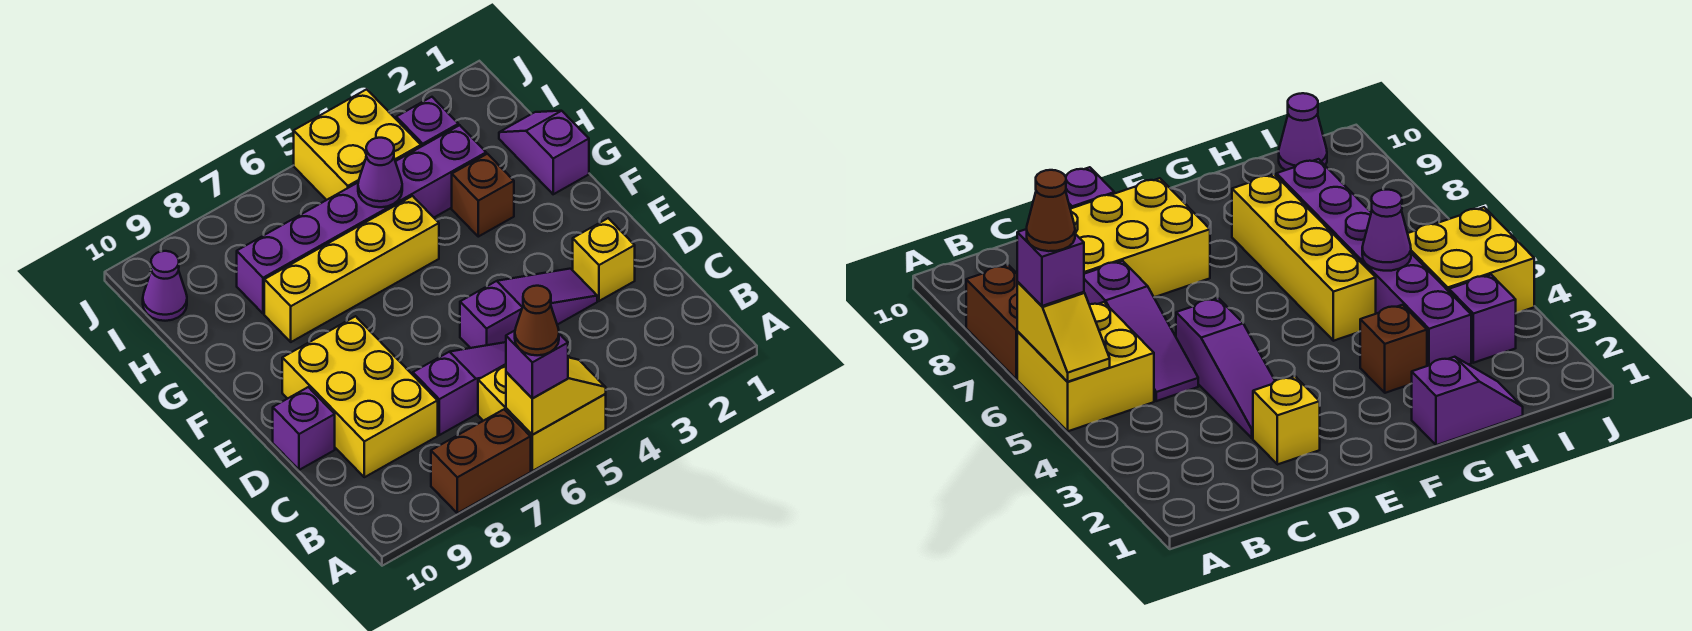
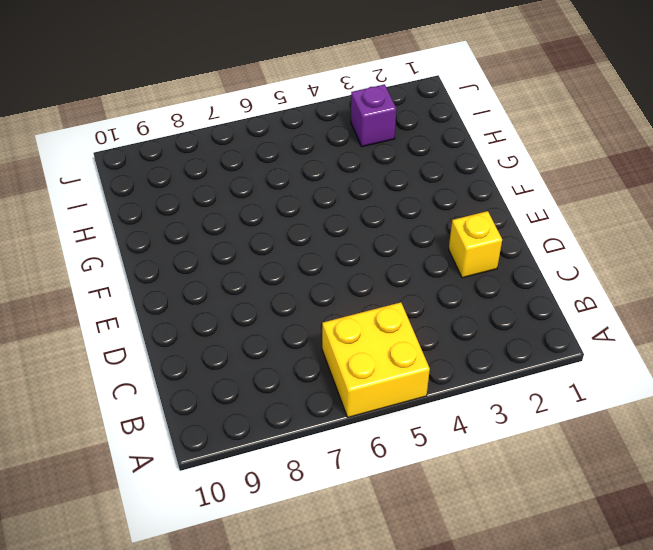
none -> brown 1x2 brick [431,410,531,513]
none -> purple 1x3 slope [413,342,506,435]
none -> yellow 2x3 brick [282,316,438,477]

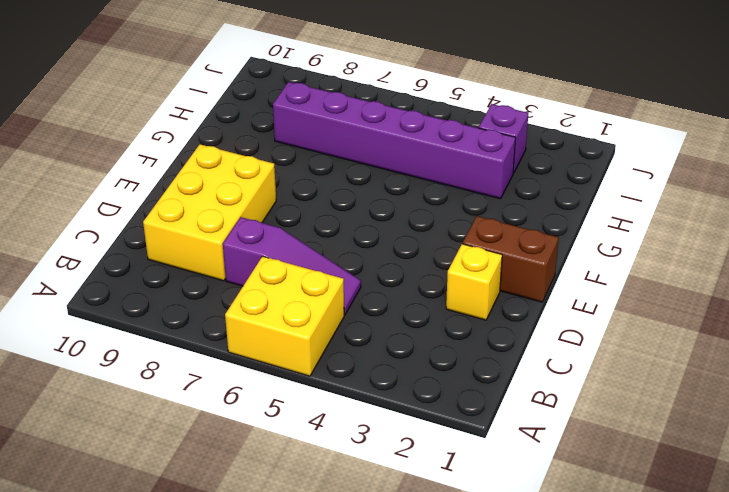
brown 1x2 brick [463,216,559,302] -> brown 1x2 brick moved to [431,410,531,513]
none -> purple 1x3 slope [460,269,597,348]
none -> purple 1x1 brick [273,387,335,470]
none -> purple 1x2 slope [499,111,589,194]

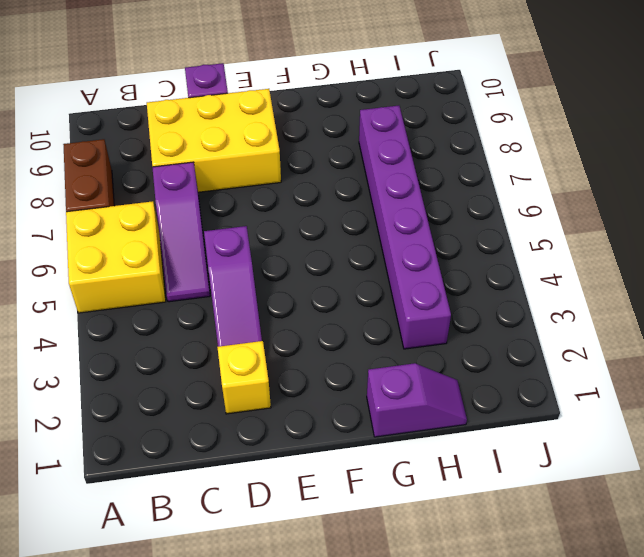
none -> brown 1x1 brick [452,154,514,237]
none -> yellow 1x4 brick [264,196,439,342]
none -> purple 1x1 brick [396,97,458,147]

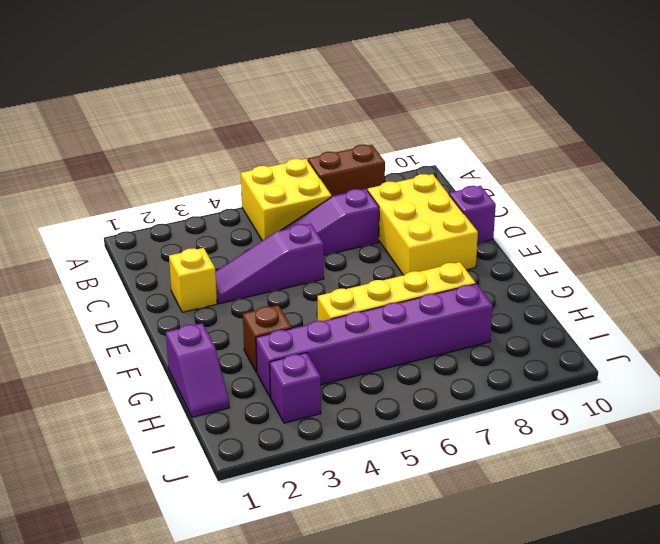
none -> yellow 2x2 brick [294,89,421,200]
none -> purple 1x1 cone [143,251,187,321]
none -> yellow 1x2 slope [506,357,606,435]

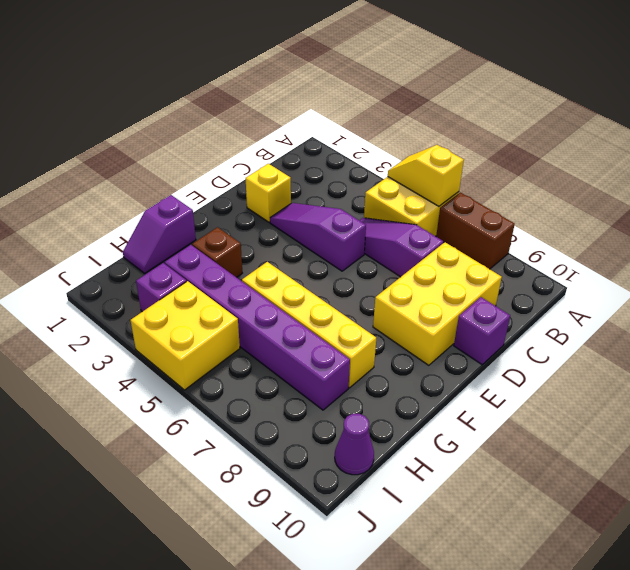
none -> purple 1x1 cone [358,138,402,207]
none -> purple 1x1 brick [506,331,568,398]
none -> brown 1x1 cone [515,286,559,355]

